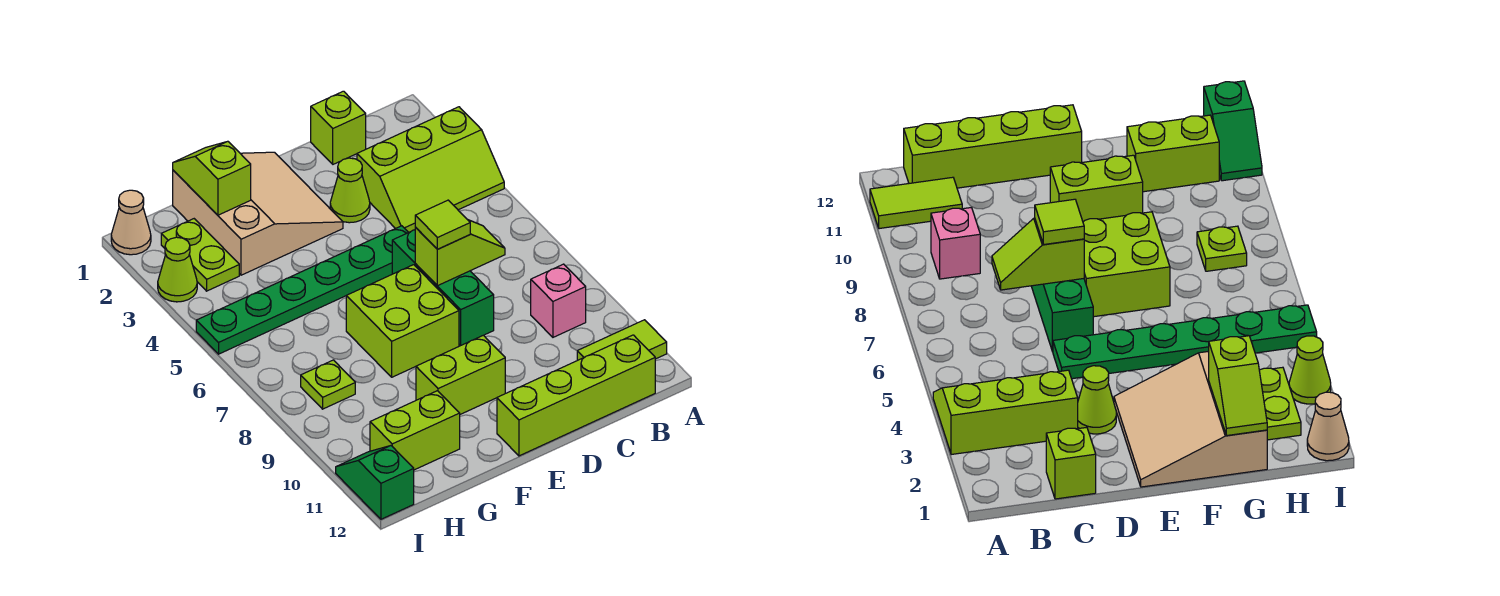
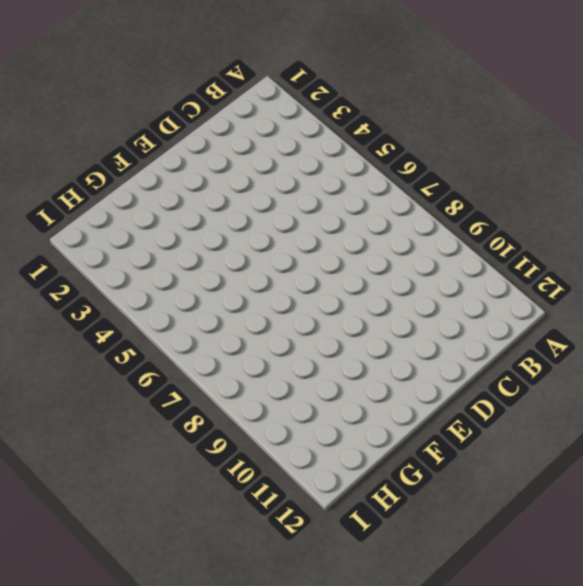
none -> lime 2x3 slope [357,107,504,232]
none -> lime 1x2 tile [577,320,667,360]
none -> pink 1x1 brick [531,264,586,337]

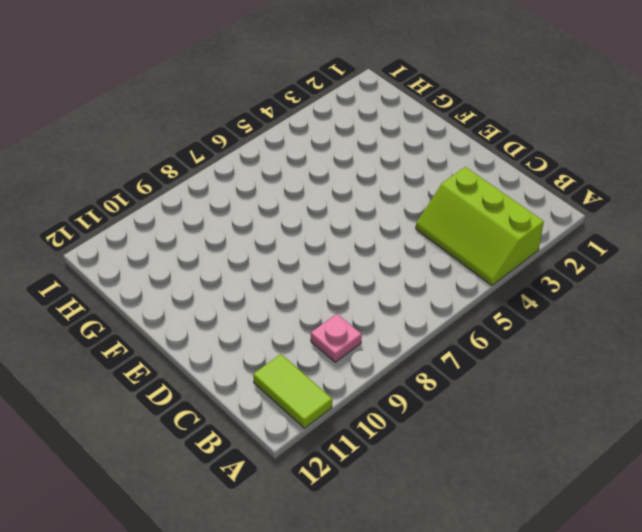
pink 1x1 plate [311,314,362,362] -> pink 1x1 brick [531,264,586,337]
none -> lime 1x4 brick [497,335,655,456]
none -> lime 1x1 brick [311,91,366,164]
none -> lime 1x1 cone [330,158,370,223]

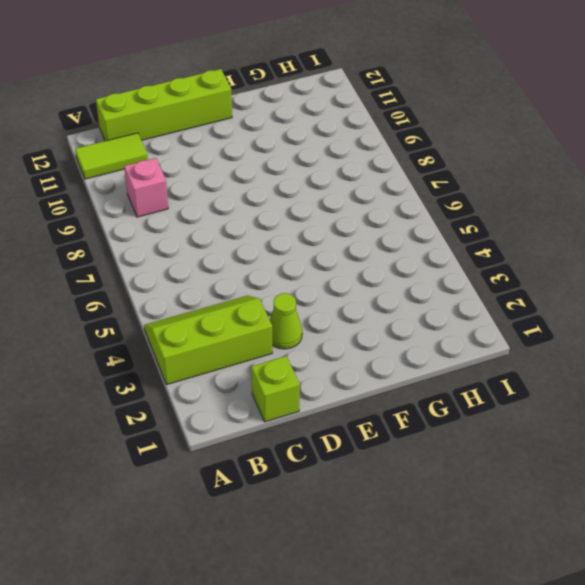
none -> green 1x6 plate [196,226,408,354]
none -> green 1x3 brick [392,230,494,346]
none -> tan 3x3 slope [173,152,343,275]

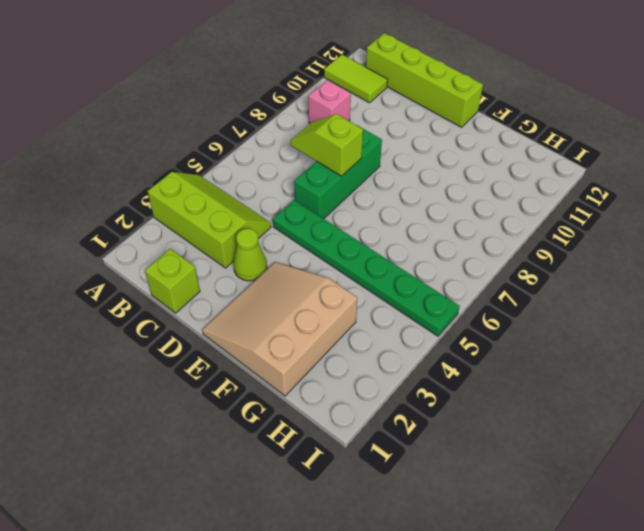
none -> lime 2x2 brick [346,265,459,377]
none -> lime 1x2 brick [416,335,505,414]
none -> lime 1x2 brick [370,391,460,470]

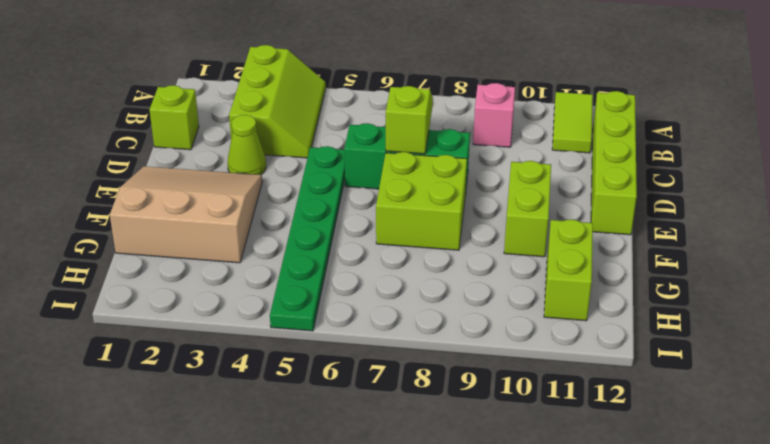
none -> lime 1x2 plate [161,219,239,291]
none -> lime 1x1 plate [301,360,355,409]
none -> tan 1x1 cone [111,190,151,255]

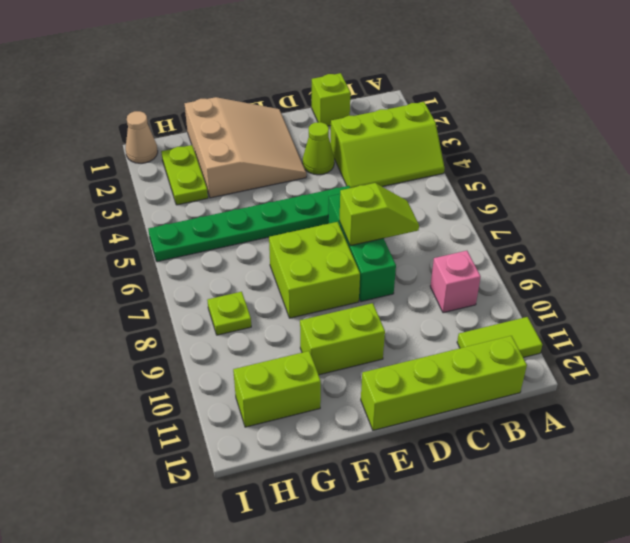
none -> lime 1x1 cone [158,237,197,302]
none -> green 1x2 slope [336,446,414,519]
none -> lime 1x2 slope [173,141,251,215]

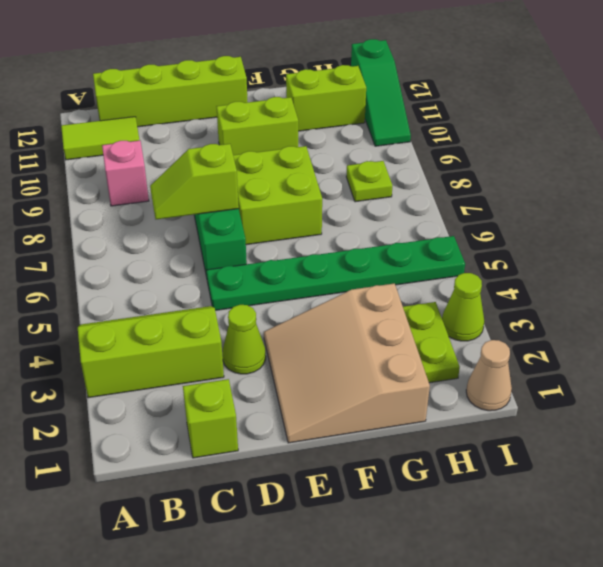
green 1x3 slope [351,39,411,146] -> green 1x2 slope [336,446,414,519]
none -> lime 1x2 slope [173,141,251,215]
none -> lime 1x1 tile [415,200,470,249]

